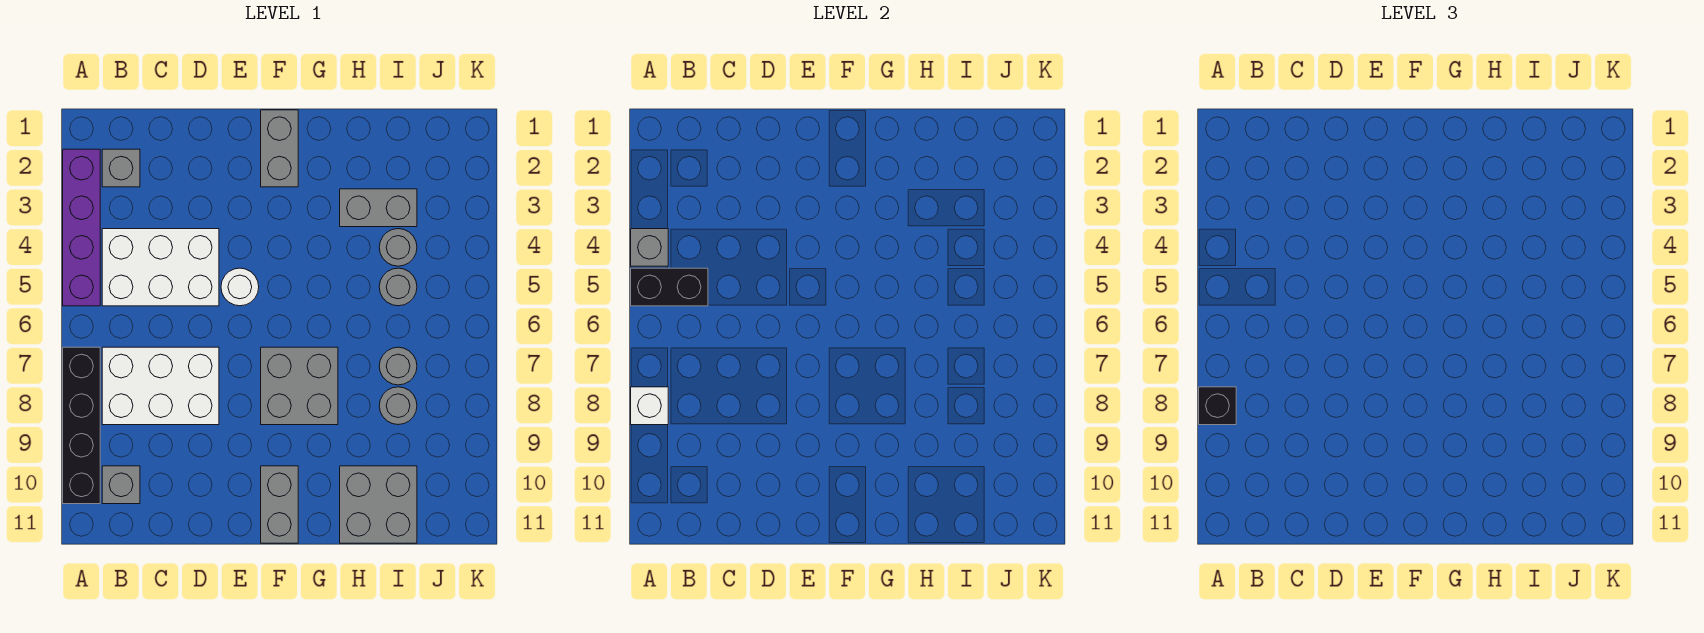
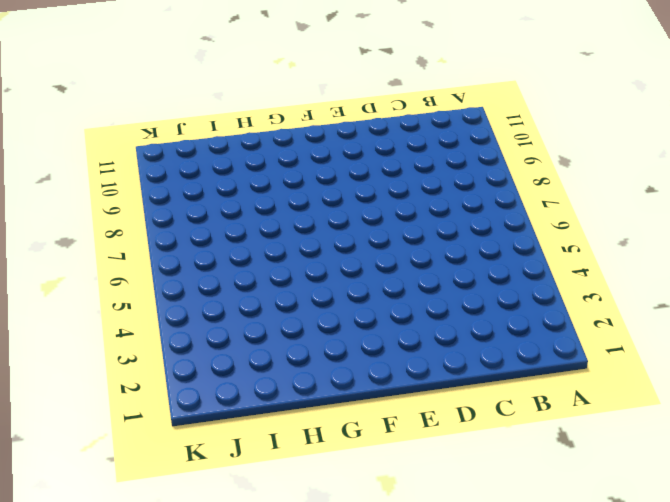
none -> purple 1x4 brick [63,149,100,306]
none -> black 1x4 brick [63,347,100,504]
none -> grey 1x1 brick [102,149,140,187]

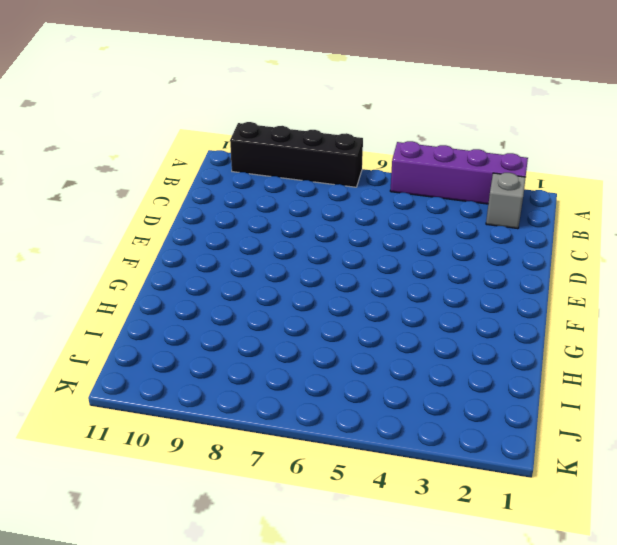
none -> white 2x3 brick [102,229,219,306]
none -> white 2x3 brick [102,347,219,425]
none -> grey 1x1 brick [102,466,140,504]

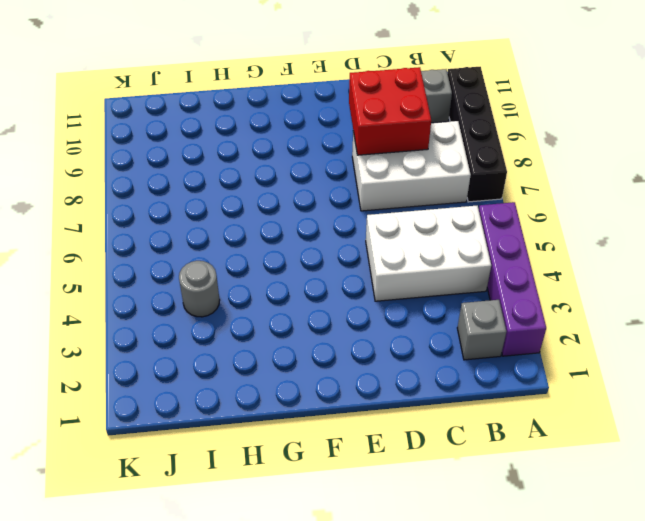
red 2x2 brick [349,67,431,155] -> none
none -> white 1x1 round brick [221,268,259,306]
none -> grey 1x2 brick [261,110,298,187]
none -> grey 2x2 brick [261,347,338,425]

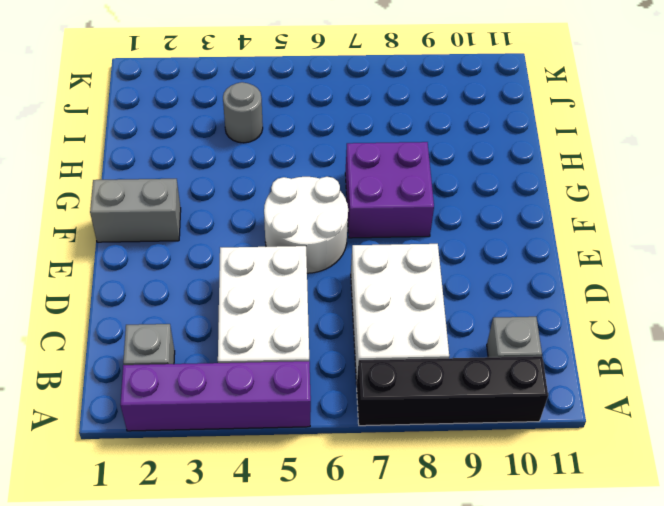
white 2x2 round brick [264,177,348,273] -> white 1x1 round brick [221,268,259,306]
purple 2x2 brick [345,142,434,238] -> grey 2x2 brick [261,347,338,425]
none -> grey 1x2 brick [261,466,298,543]
none -> grey 1x2 brick [340,189,417,227]
none -> grey 2x2 brick [340,466,417,543]

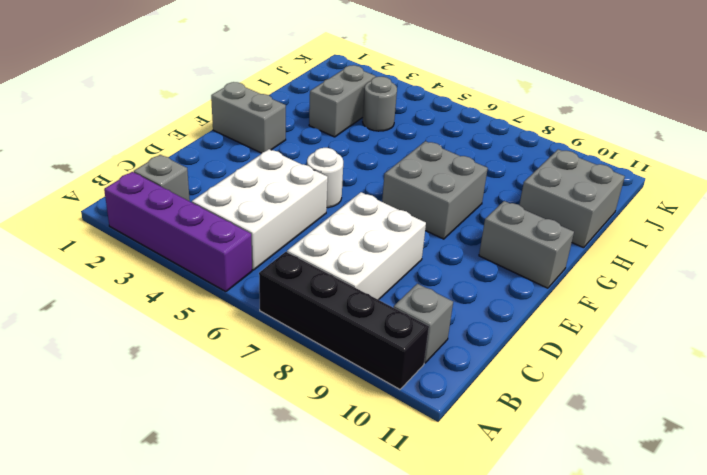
none -> grey 1x1 round brick [379,268,417,306]
none -> grey 1x1 round brick [379,347,417,385]
none -> grey 1x1 round brick [379,387,417,425]

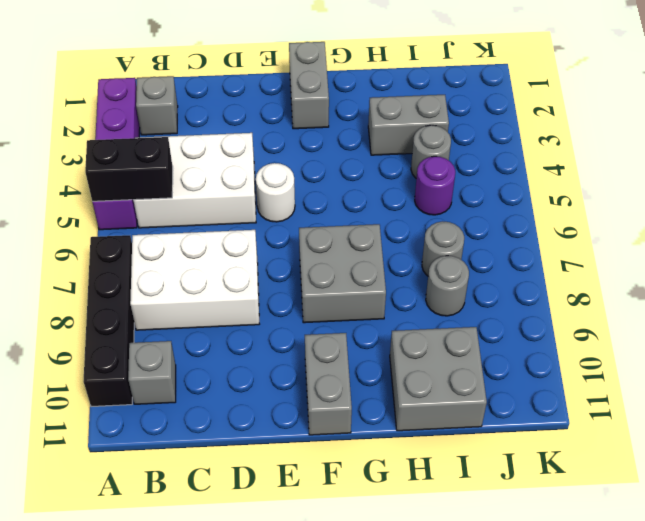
purple 1x1 round brick [415,156,455,215] -> grey 1x1 round brick [379,268,417,306]
none -> grey 1x1 brick [631,229,668,266]
none -> white 1x1 brick [631,387,668,425]
none -> black 1x1 brick [1199,387,1236,425]

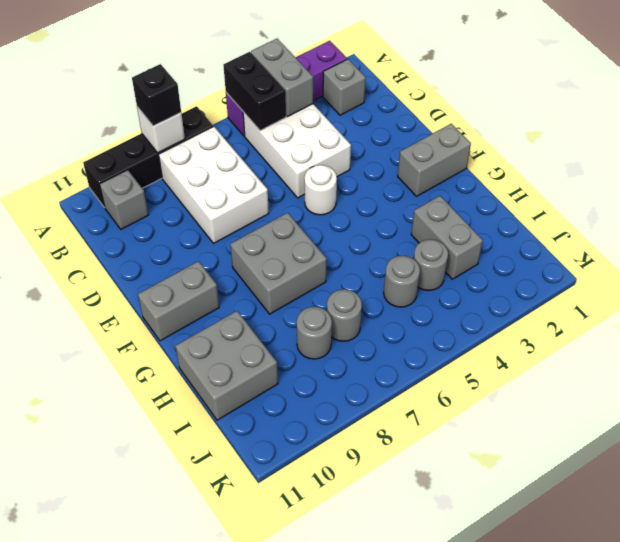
grey 1x2 brick [251,39,313,117] -> grey 1x1 brick [631,229,668,266]

